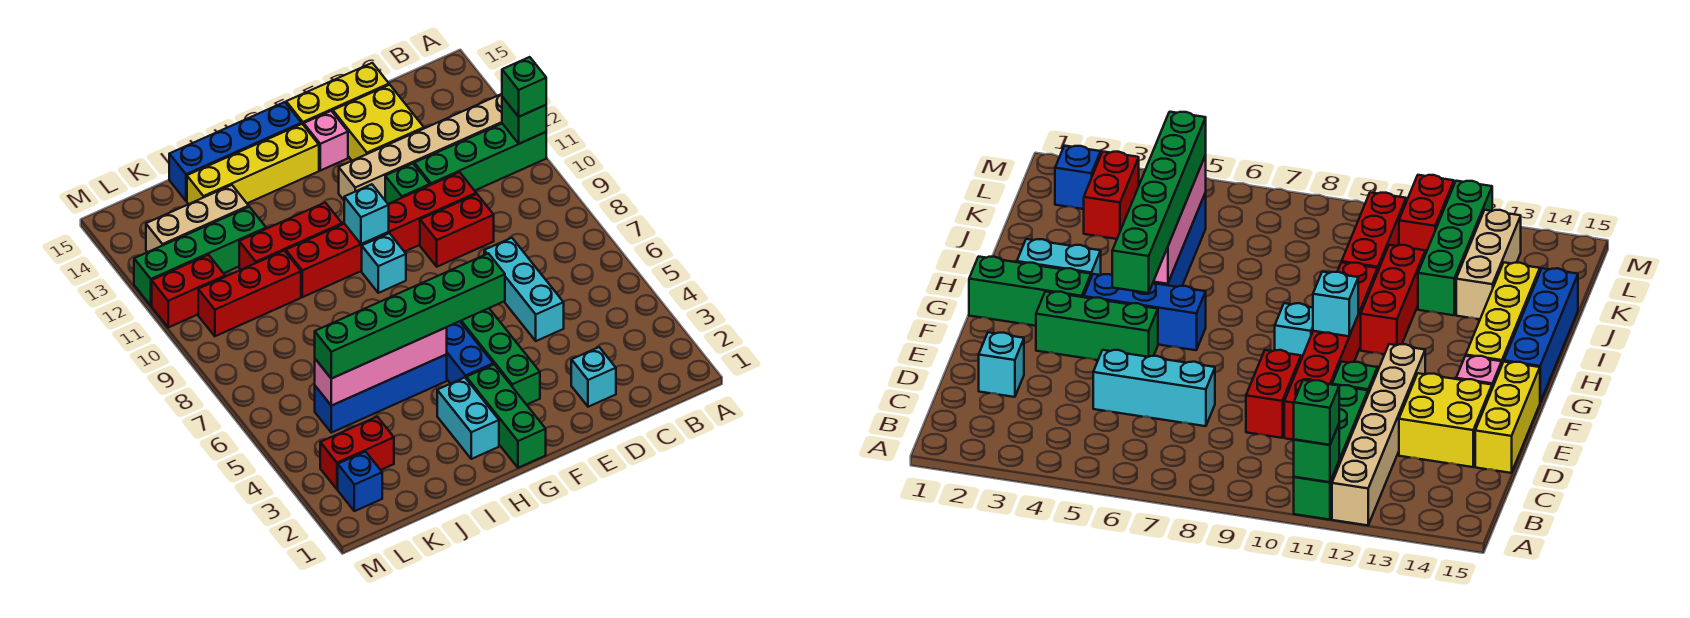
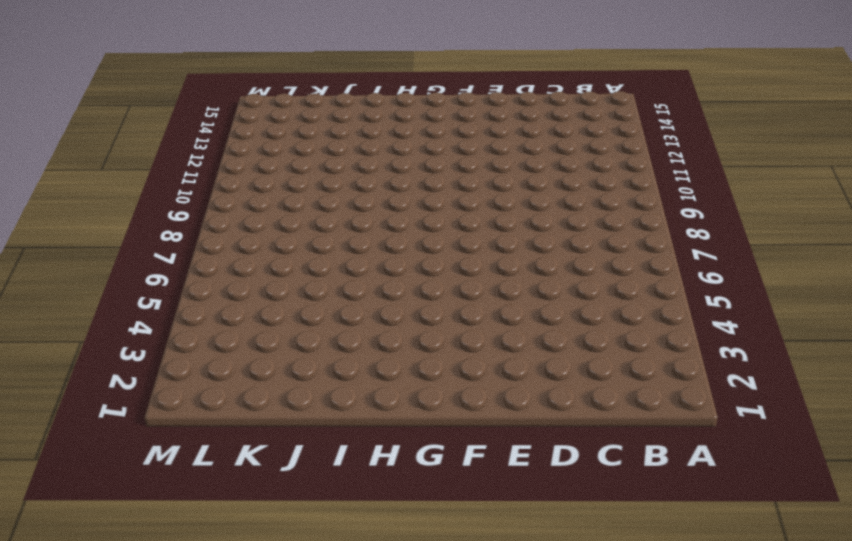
none -> green 1x4 brick [414,124,546,191]
none -> tan 1x6 brick [339,94,502,200]
none -> cyan 1x1 brick [571,347,616,407]
none -> cyan 1x3 brick [484,238,564,341]

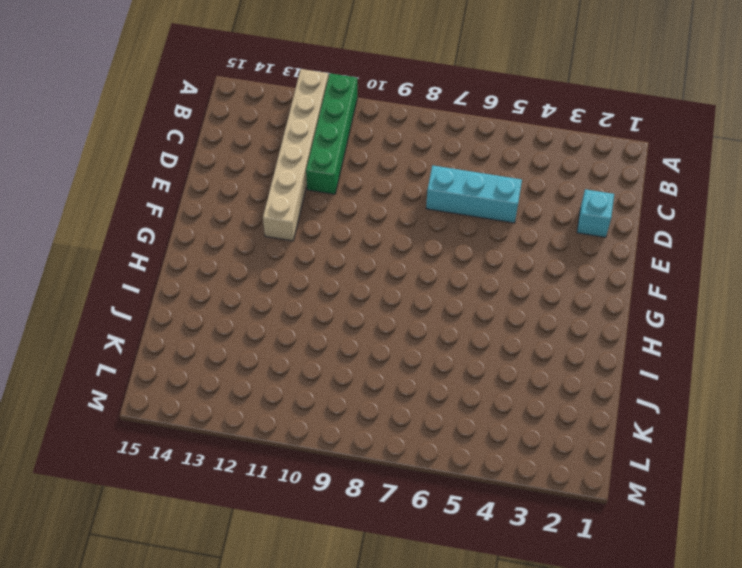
none -> red 1x2 brick [420,194,494,267]
none -> red 1x6 brick [286,172,476,297]
none -> yellow 2x2 brick [333,85,424,161]
none -> yellow 1x3 brick [286,63,389,125]

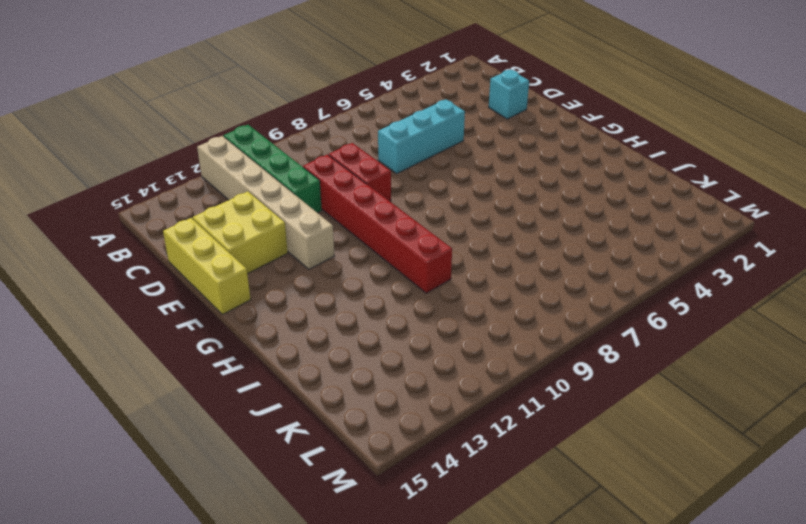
none -> green 1x1 brick [385,163,430,204]
none -> green 1x3 brick [461,308,540,405]
none -> pink 1x1 brick [304,111,348,171]
none -> green 1x3 brick [466,364,546,468]

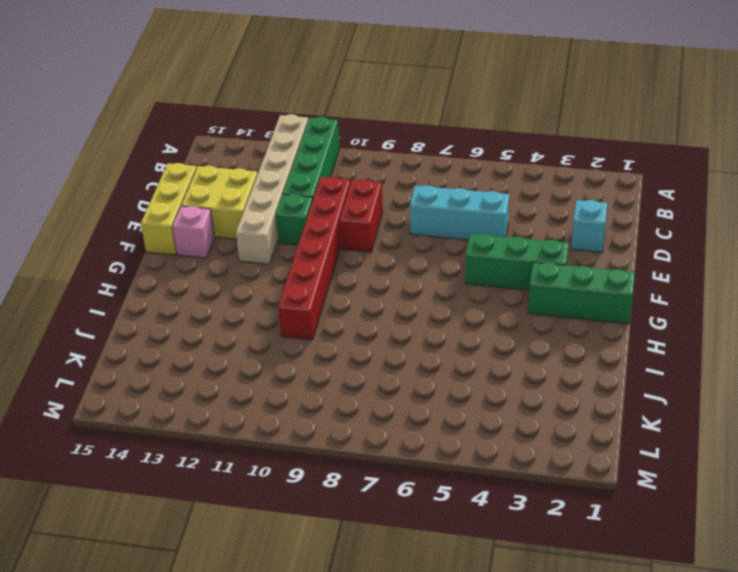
none -> blue 1x3 brick [447,321,493,384]
none -> cyan 1x1 brick [362,233,406,293]
none -> yellow 1x4 brick [187,124,319,204]
none -> blue 1x4 brick [169,102,301,201]

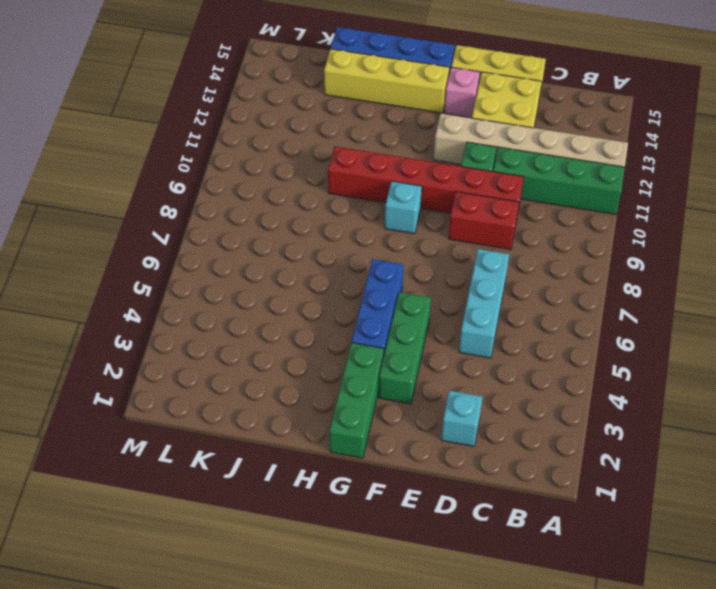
none -> cyan 1x2 brick [437,378,499,459]
none -> blue 1x4 brick [315,354,447,433]
none -> red 1x3 brick [239,203,342,270]
none -> red 1x3 brick [198,251,301,336]

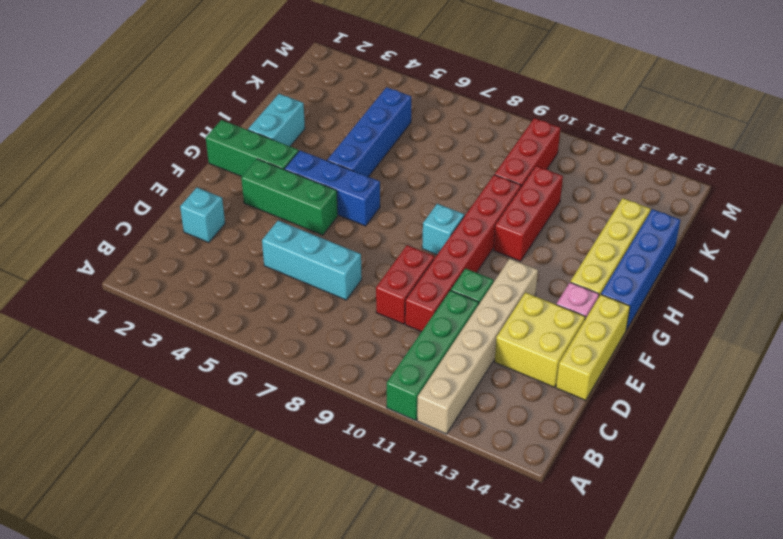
cyan 1x2 brick [248,94,305,146] -> cyan 1x2 brick turned to [437,378,499,459]
none -> green 1x4 brick [134,207,266,306]
none -> tan 1x3 brick [146,185,249,252]
none -> red 1x2 brick [320,417,394,489]
none -> blue 1x1 brick [338,452,382,511]

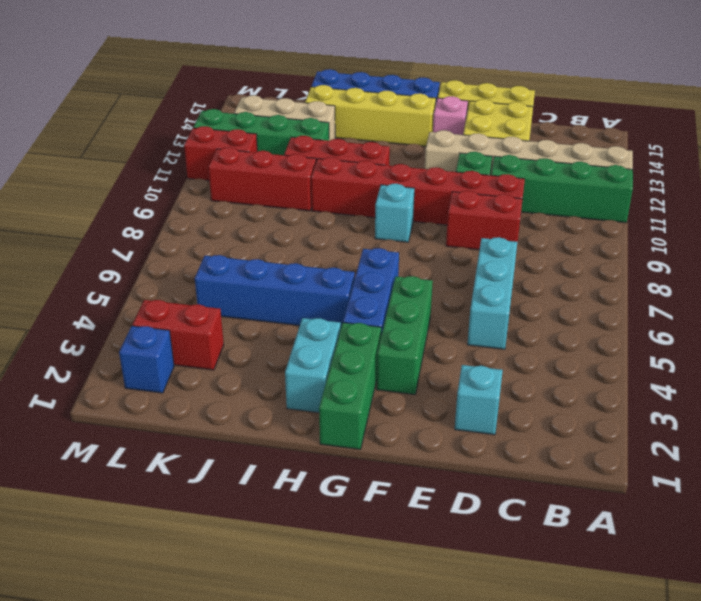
none -> green 1x1 brick [502,97,546,144]
none -> cyan 1x1 brick [344,184,389,244]
none -> pink 1x4 brick [315,327,447,406]
none -> green 1x1 brick [502,57,546,117]

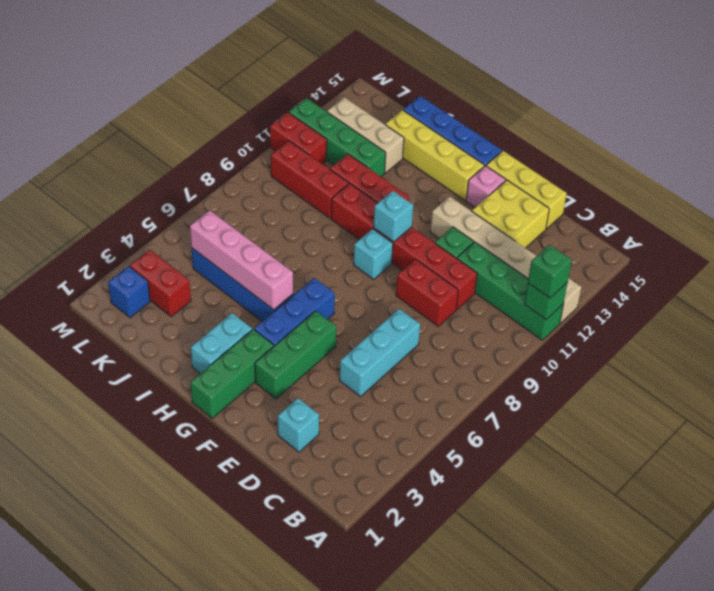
none -> green 1x6 brick [315,253,505,379]

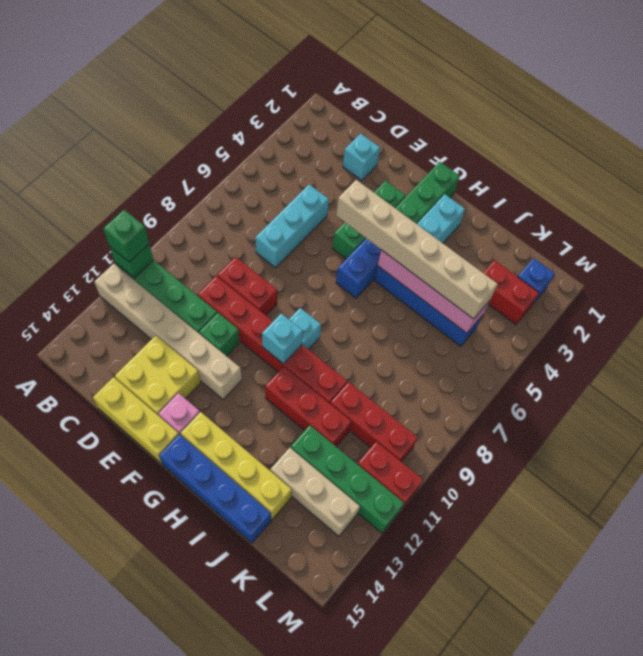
tan 1x6 brick [336,180,498,319] -> green 1x6 brick [315,253,505,379]

